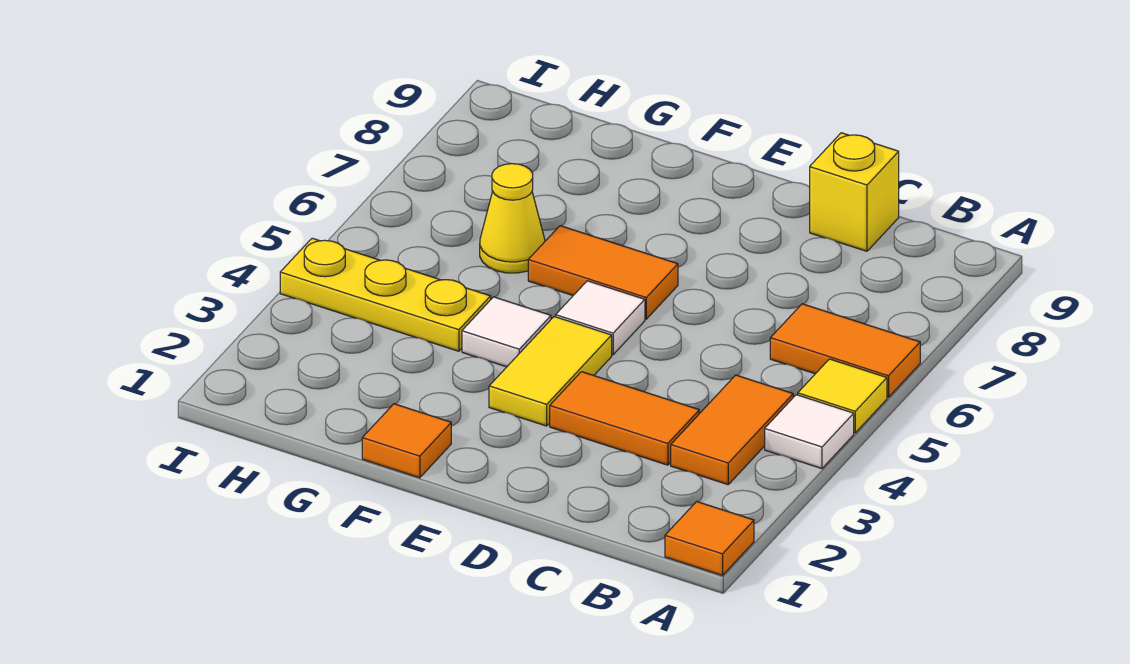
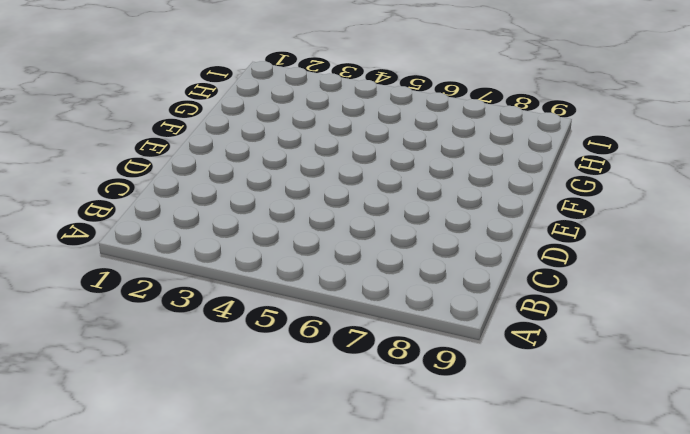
none -> orange 1x1 tile [665,502,754,575]
none -> white 1x1 tile [765,395,854,469]
none -> yellow 1x1 tile [798,359,887,433]

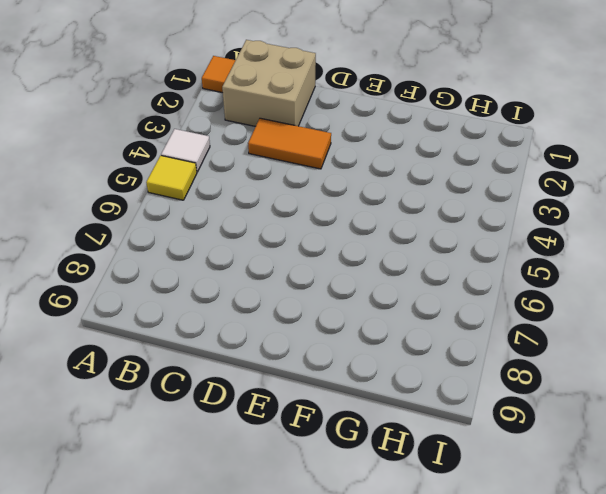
tan 2x2 brick [222,40,316,126] -> none
none -> orange 1x2 tile [770,304,920,397]
none -> orange 1x2 tile [671,375,793,485]
none -> yellow 1x1 brick [810,133,899,251]

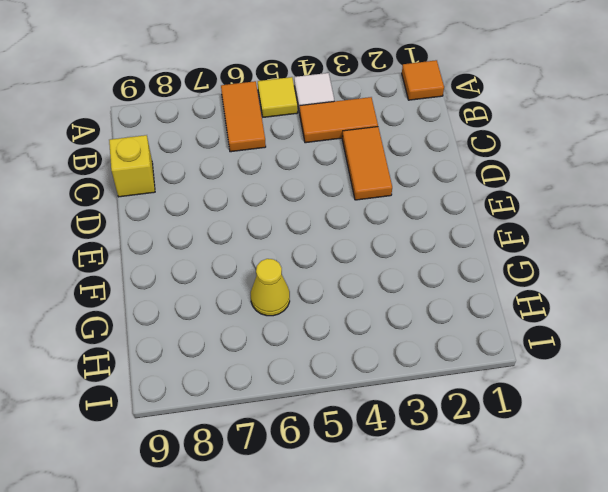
none -> yellow 1x2 tile [489,317,612,426]
none -> white 1x1 tile [556,281,645,355]
none -> orange 1x2 tile [528,226,678,319]

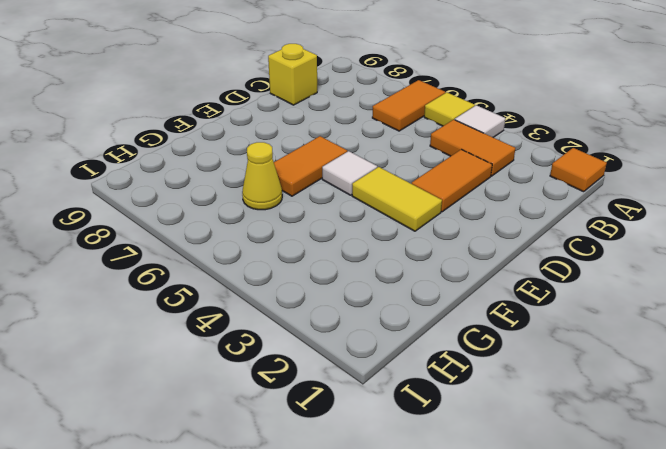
none -> orange 1x1 tile [362,404,451,478]
none -> white 1x1 tile [462,297,551,367]
none -> yellow 1x3 plate [280,238,491,351]

